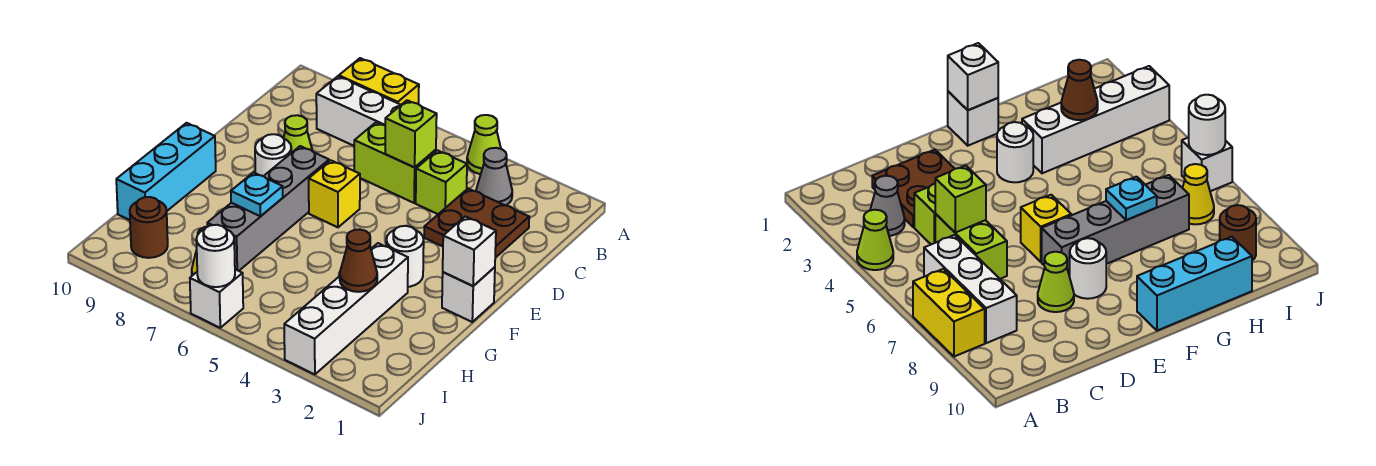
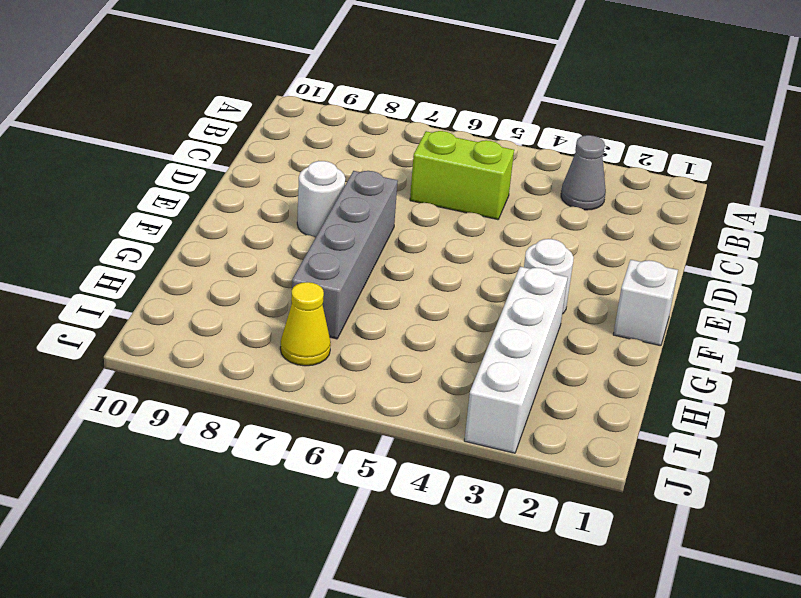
none -> lime 1x1 cone [467,115,501,174]
none -> yellow 1x2 brick [339,58,419,105]
none -> white 1x3 brick [316,76,401,146]

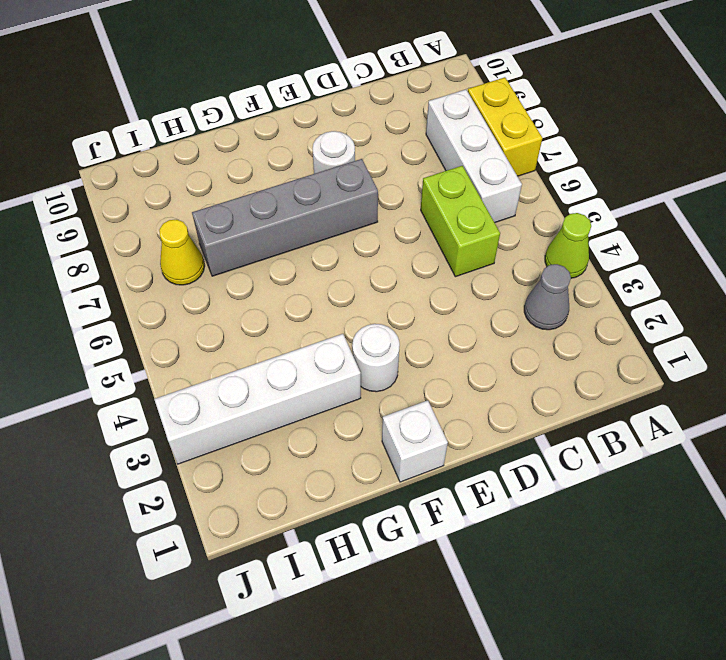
none -> brown 2x2 plate [424,189,529,258]
none -> lime 1x1 brick [416,150,467,214]
none -> lime 1x1 cone [284,115,312,153]

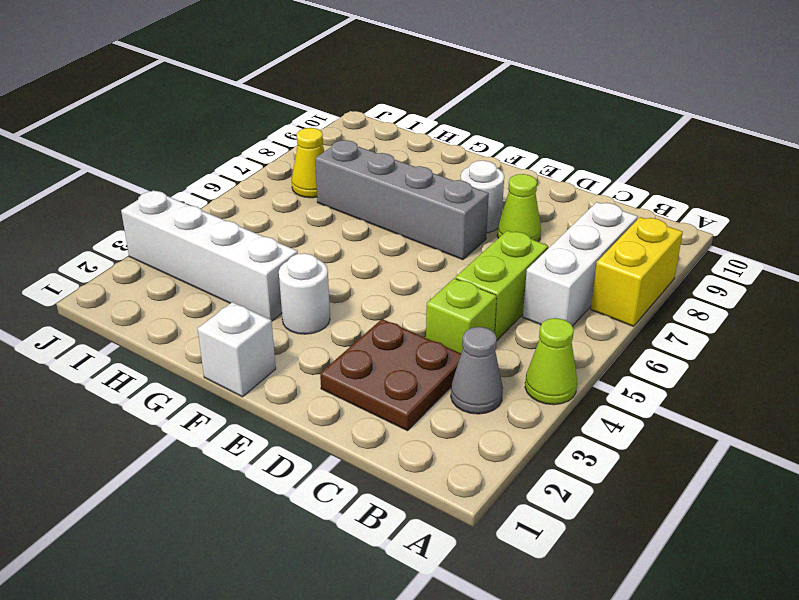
none -> yellow 1x1 brick [309,160,360,227]
none -> cyan 1x3 brick [116,123,216,220]
none -> brown 1x1 round brick [130,197,168,258]

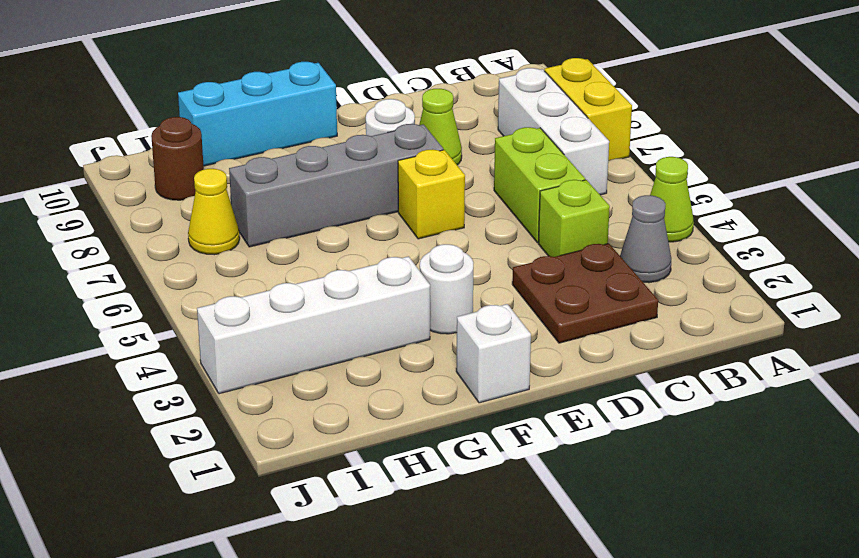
none -> white 1x1 brick [190,269,243,328]
none -> lime 1x1 brick [385,100,437,167]
none -> white 1x1 brick [443,216,496,286]

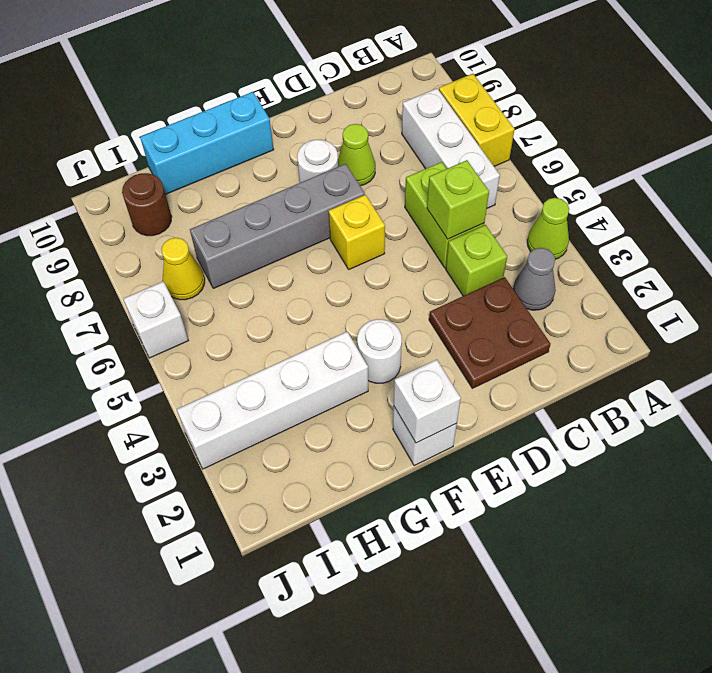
none -> cyan 1x1 plate [231,173,283,216]
none -> brown 1x1 cone [340,229,377,292]
none -> white 1x1 round brick [196,225,235,287]

